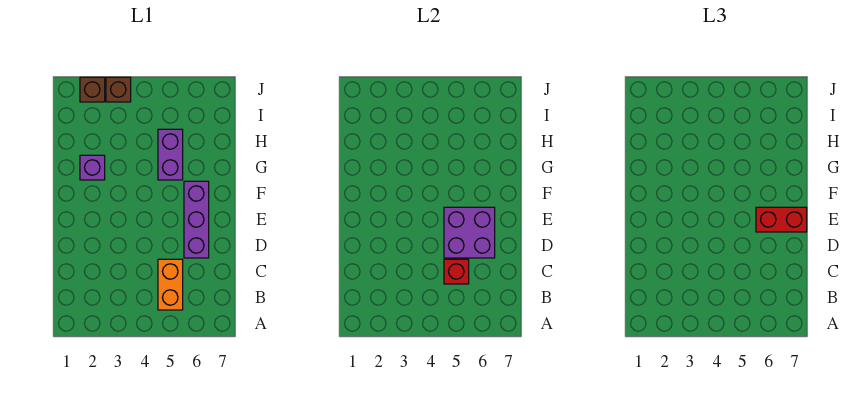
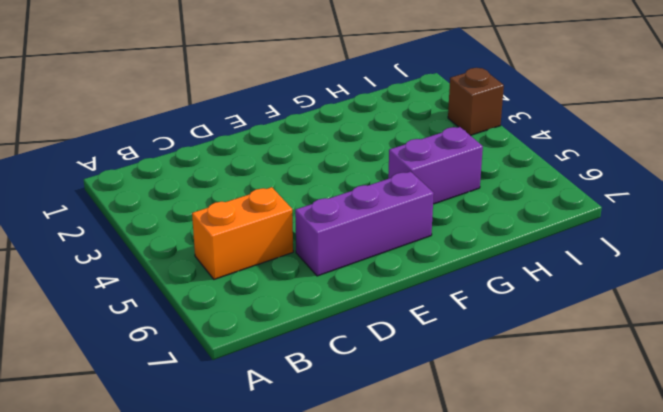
none -> purple 1x1 brick [80,155,105,180]
none -> brown 1x1 brick [80,77,105,102]

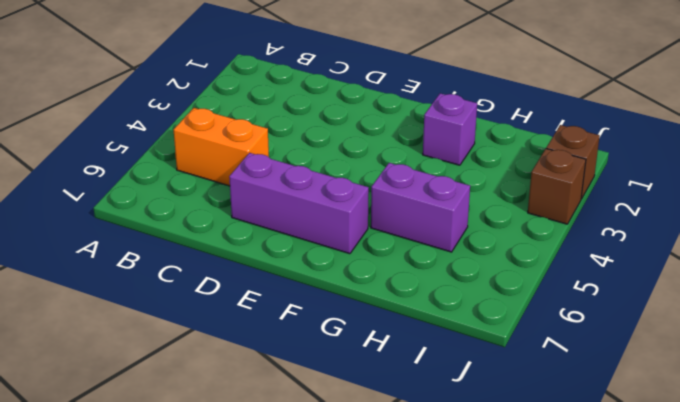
none -> red 1x1 brick [444,259,469,284]
none -> purple 2x2 brick [444,207,495,258]

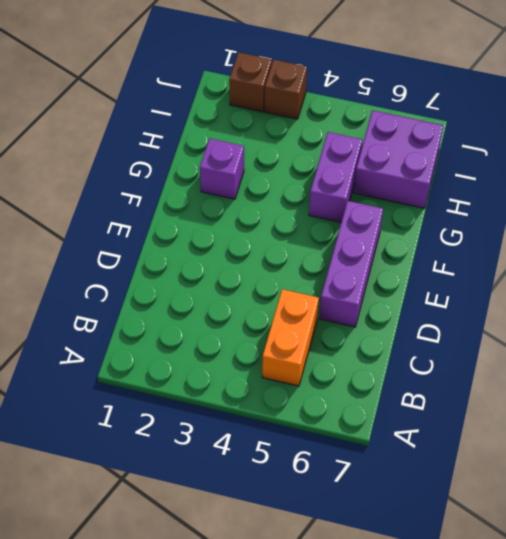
purple 2x2 brick [354,110,443,208] -> purple 2x2 brick moved to [444,207,495,258]
none -> red 1x1 brick [444,259,469,284]
none -> red 1x2 brick [756,207,807,232]

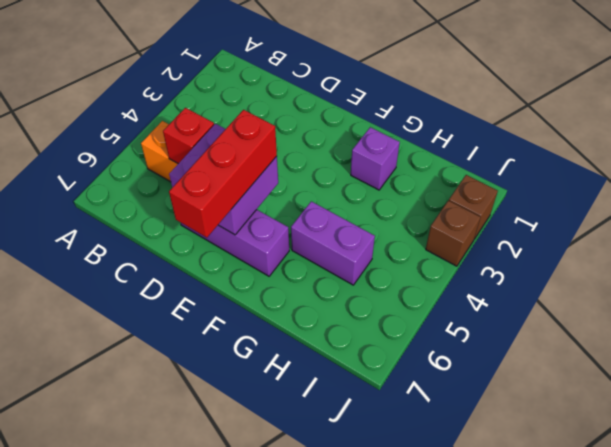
red 1x3 brick [169,110,277,238] -> red 1x2 brick [756,207,807,232]

